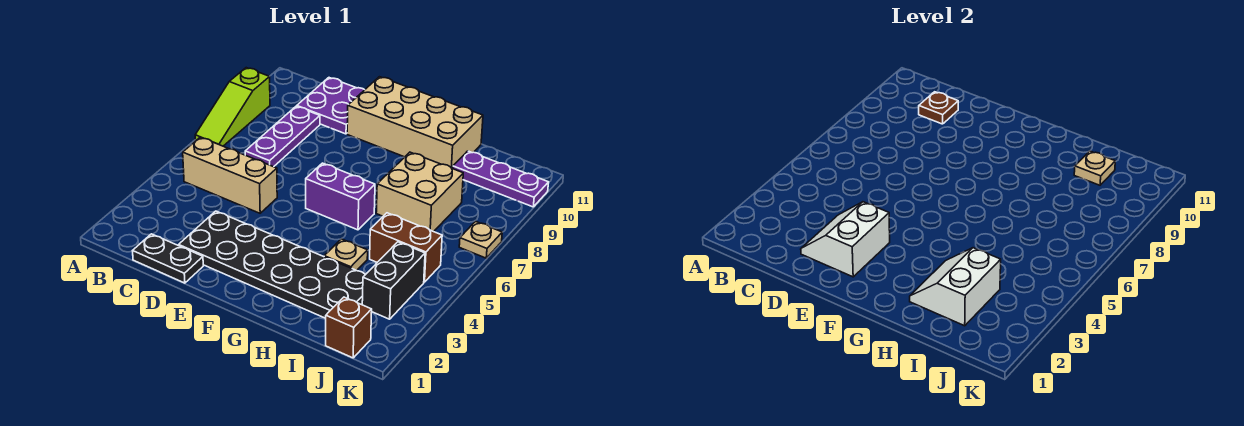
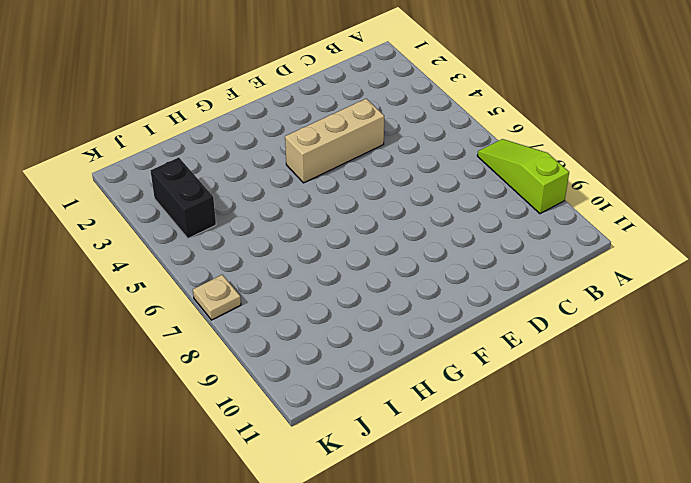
tan 1x3 brick [285,99,384,183] -> tan 1x3 brick moved to [183,137,277,213]
none -> black 1x2 plate [133,234,203,283]
none -> purple 1x3 plate [245,106,320,167]
none -> purple 2x2 plate [297,78,364,134]

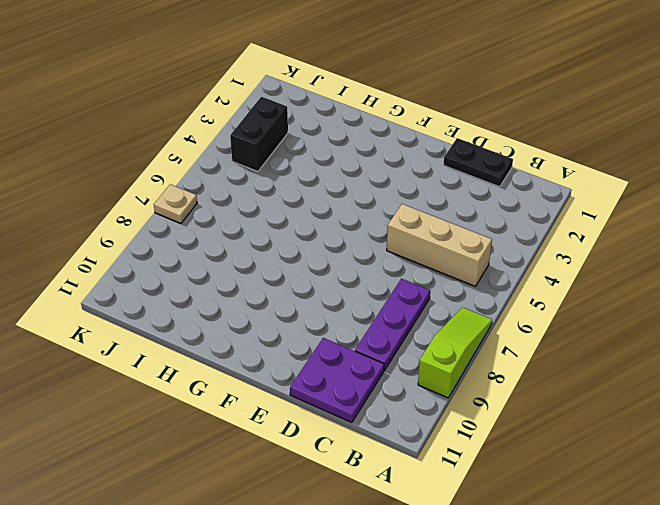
none -> black 2x6 plate [178,211,365,318]
none -> tan 2x4 brick [347,77,483,169]
none -> purple 1x2 brick [306,163,375,230]

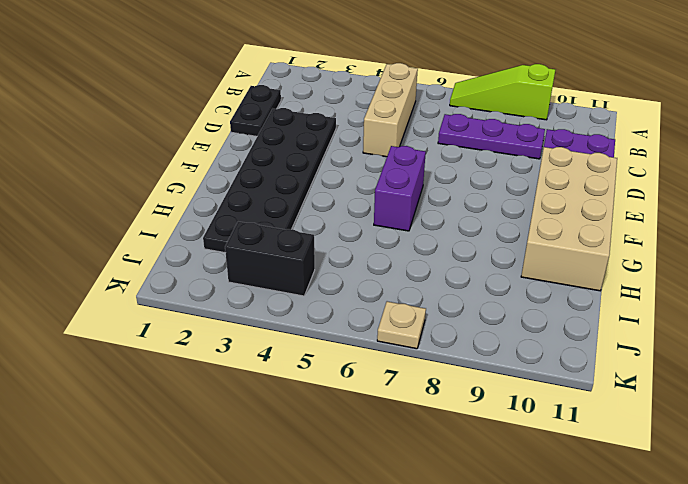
none -> tan 1x1 plate [324,239,368,270]
none -> tan 2x2 brick [376,152,463,232]
none -> brown 1x2 brick [370,213,442,282]

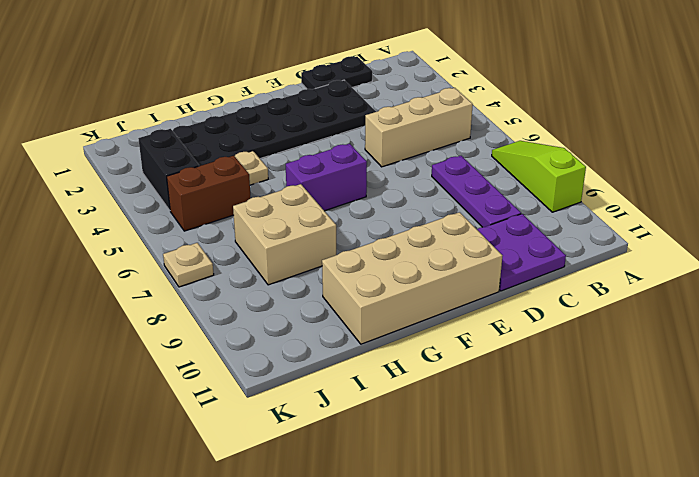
none -> purple 1x3 plate [453,151,549,207]
none -> brown 1x1 brick [326,297,372,358]
none -> brown 1x1 plate [919,92,958,124]

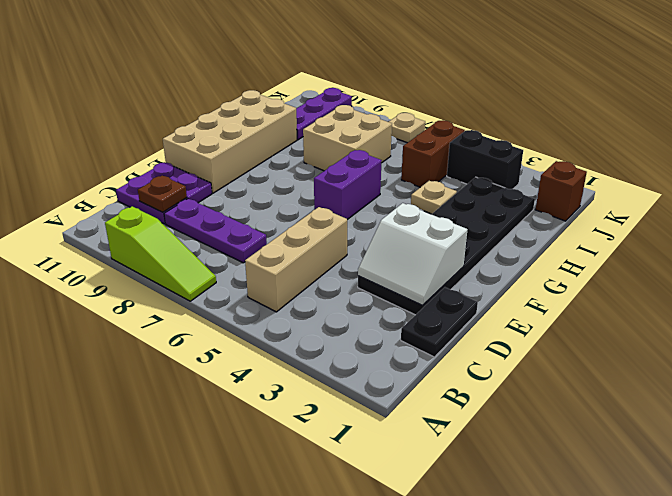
none -> white 2x2 slope [910,248,1001,326]
none -> tan 1x1 plate [1074,151,1115,185]

